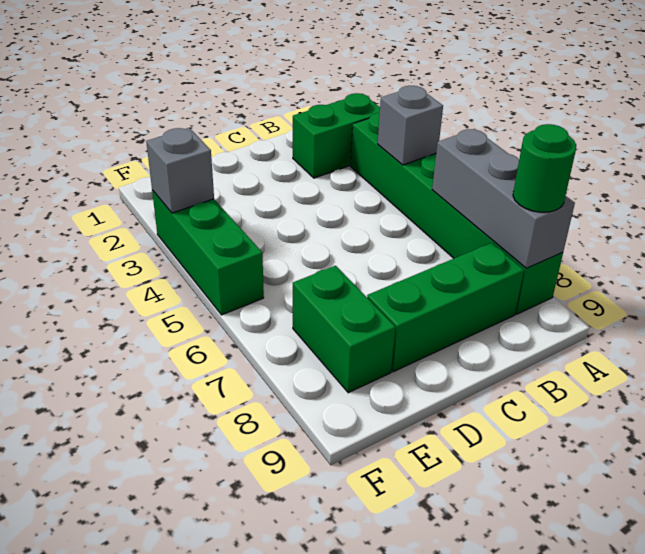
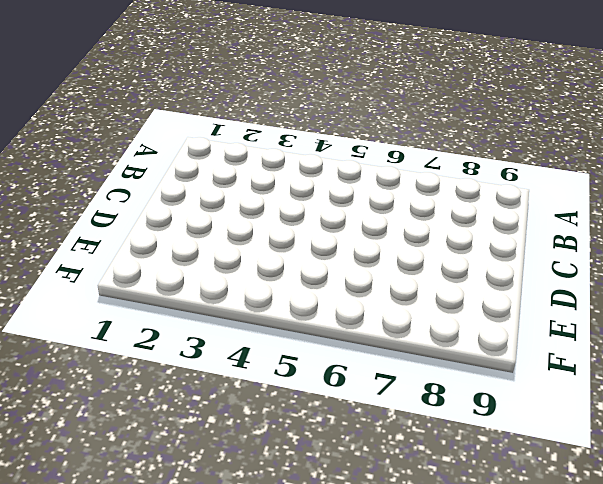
none -> green 1x2 brick [293,93,380,178]
none -> green 1x6 brick [351,113,563,314]

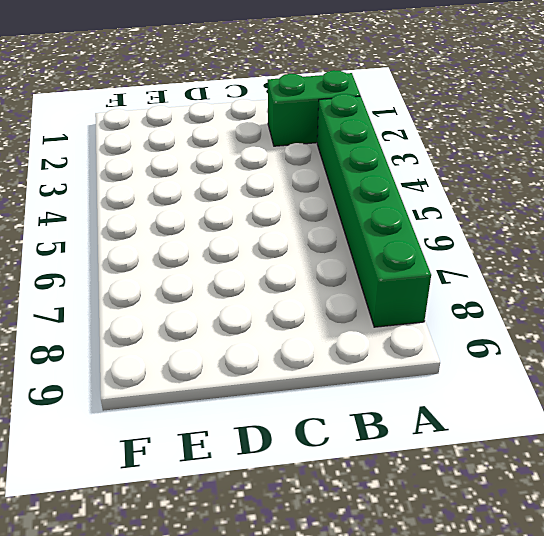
none -> green 1x3 brick [367,243,524,372]
none -> green 1x2 brick [293,266,395,393]

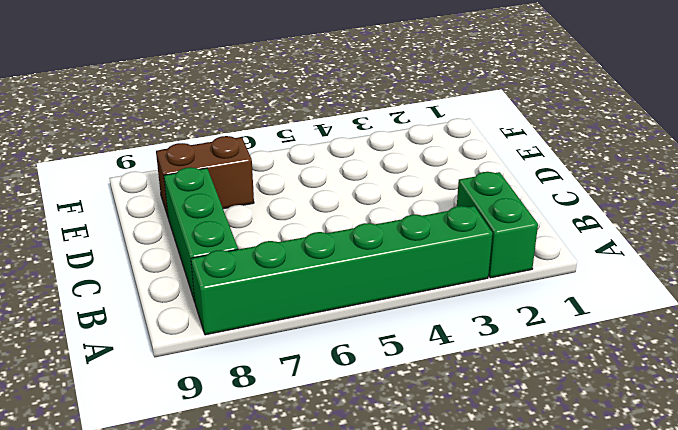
brown 1x2 brick [156,136,254,216] -> green 1x2 brick [293,266,395,393]
none -> green 1x3 brick [152,190,264,315]
none -> grey 1x1 brick [378,86,443,165]

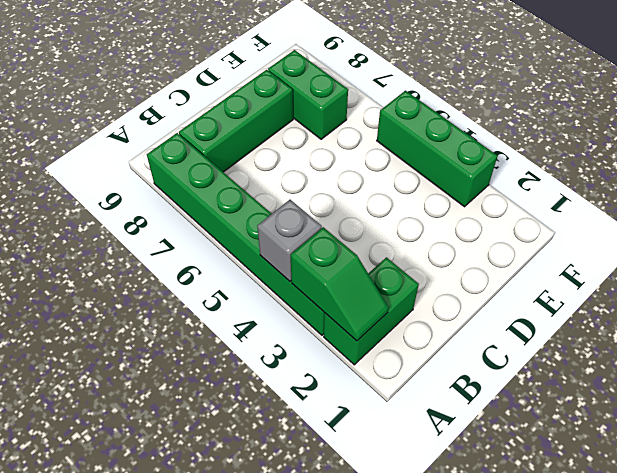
green 1x2 slope [291,227,389,341] -> none
none -> grey 1x3 brick [432,129,575,268]
none -> grey 1x1 brick [146,128,214,213]

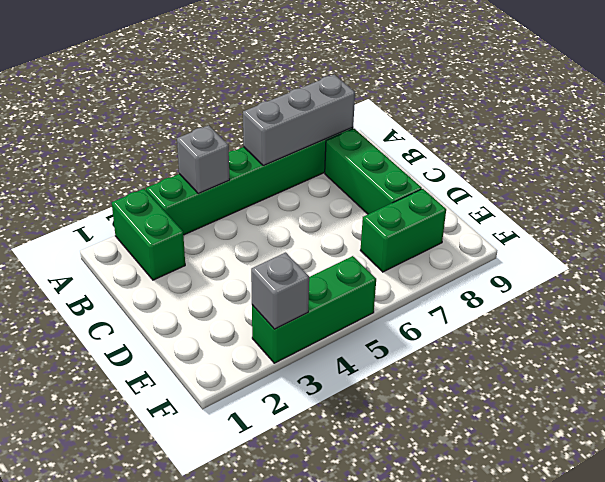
none -> green 1x1 round brick [513,124,576,212]

